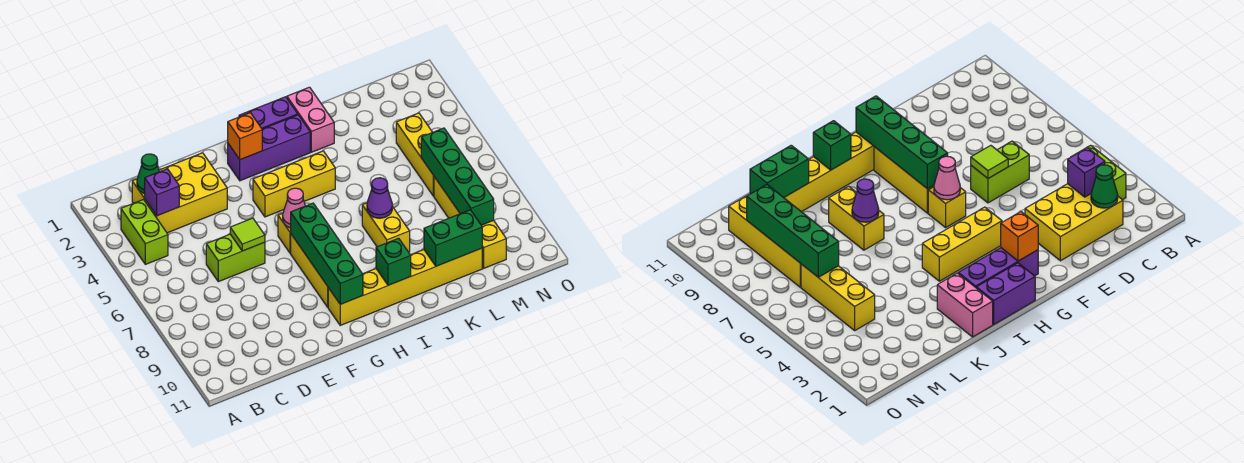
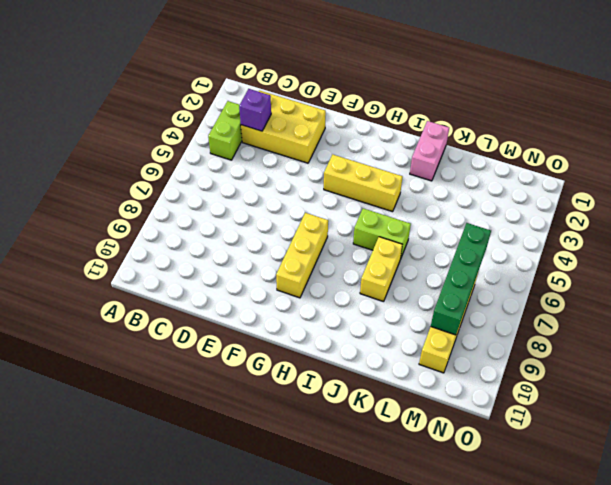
lime 1x2 brick [353,208,411,257] -> lime 1x2 brick moved to [206,234,265,282]
none -> purple 1x3 brick [228,115,310,181]
none -> yellow 1x1 brick [278,213,291,253]
none -> yellow 1x6 brick [328,248,482,325]

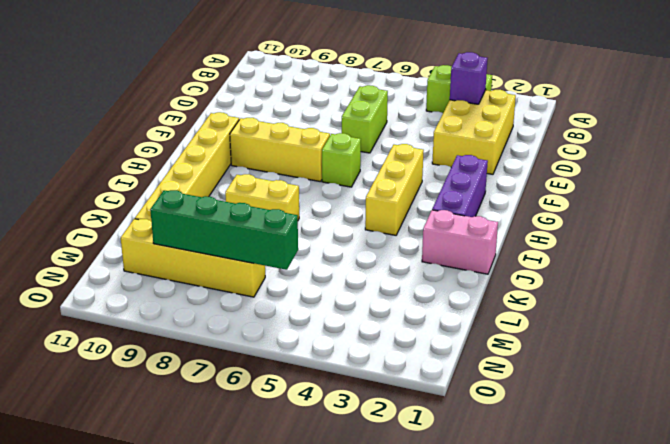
lime 1x1 brick [322,133,361,187] -> yellow 1x1 brick [278,213,291,253]
none -> purple 1x2 brick [239,97,298,129]
none -> yellow 1x3 brick [396,113,434,196]
none -> green 1x1 cone [137,154,160,194]

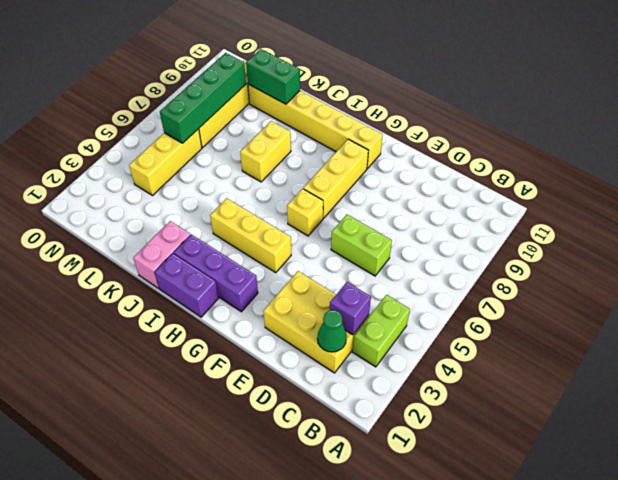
none -> lime 1x1 tile [230,218,265,251]
none -> orange 1x1 brick [228,113,262,160]
none -> pink 1x1 cone [283,188,305,228]

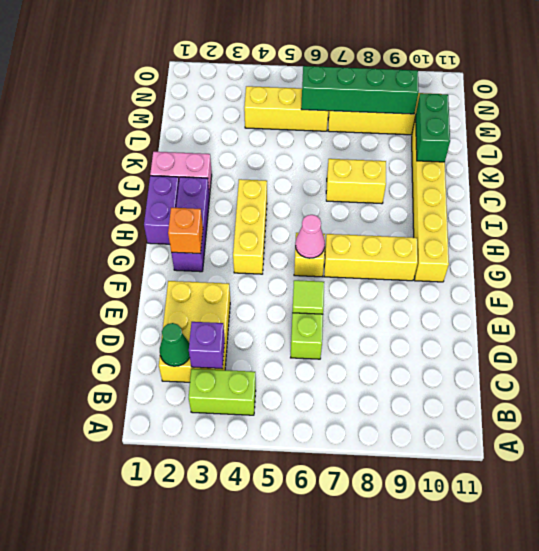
none -> green 1x4 brick [291,203,363,304]
none -> green 1x1 brick [376,238,411,285]
none -> purple 1x1 cone [367,178,392,218]

